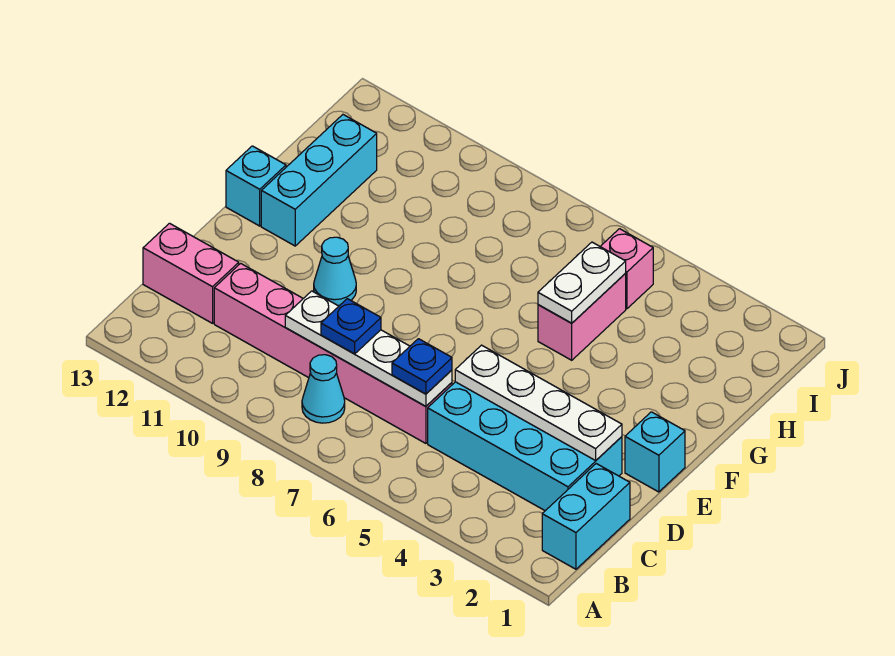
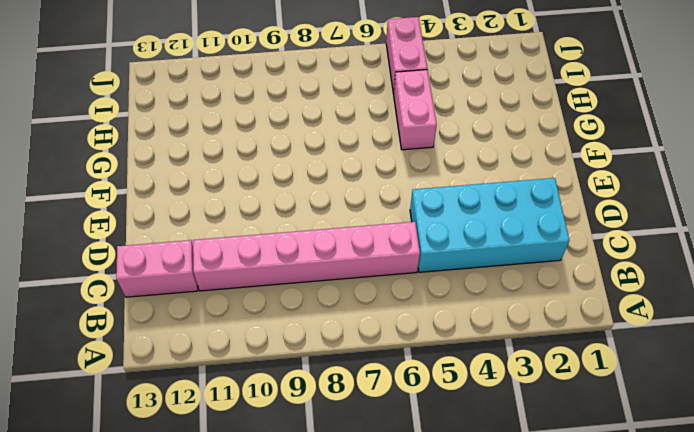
pink 1x2 brick [386,17,427,94] -> pink 1x1 brick [600,229,653,309]
none -> cyan 1x2 brick [542,464,630,569]
none -> cyan 1x1 cone [302,355,345,423]
none -> cyan 1x1 brick [625,412,685,492]

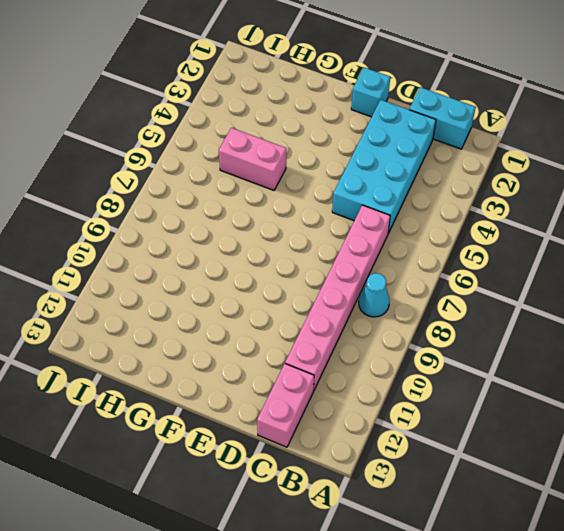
none -> cyan 1x1 cone [314,237,356,305]
none -> cyan 1x3 brick [261,115,377,246]
none -> cyan 1x1 brick [226,146,286,226]

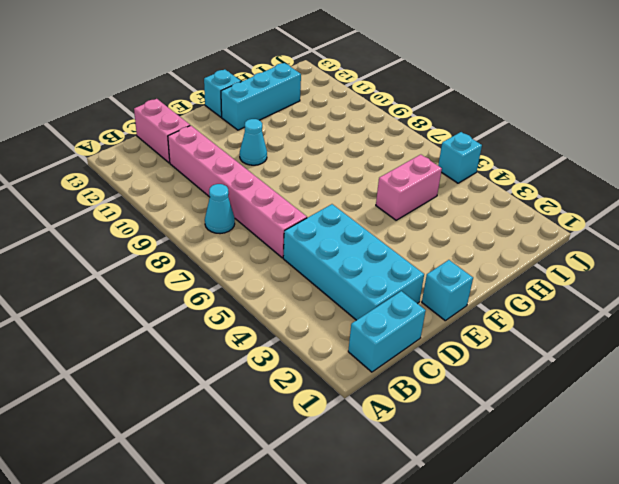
cyan 1x1 brick [438,132,482,183] -> none
none -> pink 1x1 brick [600,229,653,309]
none -> white 1x4 plate [285,291,452,406]
none -> white 1x4 plate [455,345,622,460]

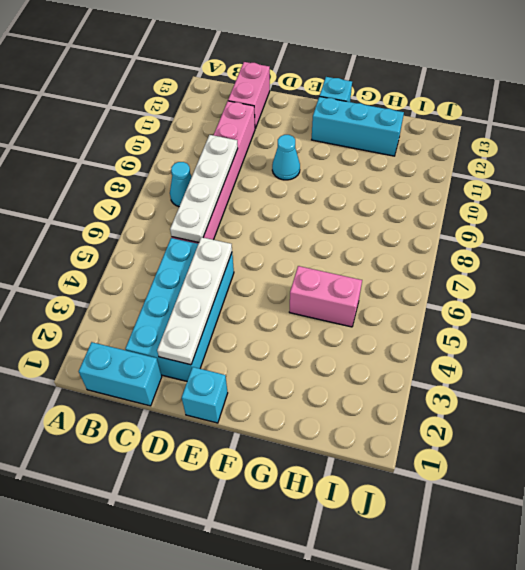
none -> pink 1x1 brick [600,229,653,309]
none -> white 1x2 plate [538,242,626,323]
none -> blue 1x1 plate [392,339,452,394]

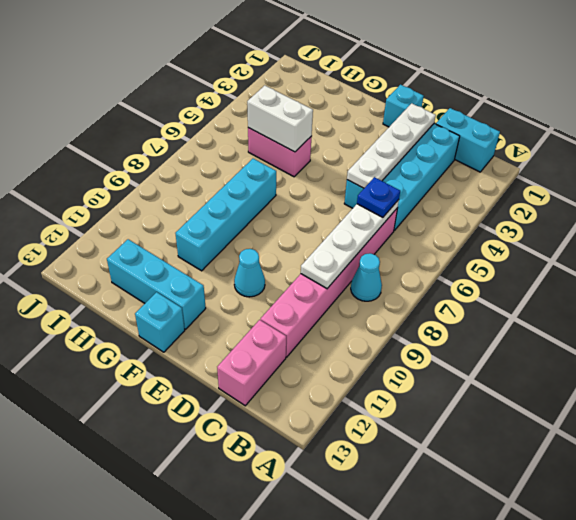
white 1x2 brick [247,85,313,152] -> white 1x2 plate [538,242,626,323]
cyan 1x4 brick [175,159,276,271] -> none
none -> pink 1x1 brick [600,229,653,309]
none -> blue 1x1 plate [321,299,381,354]

